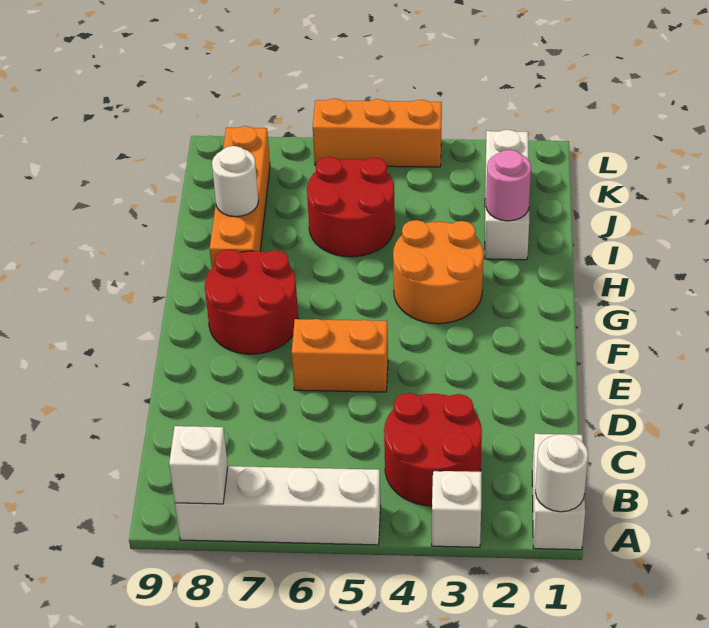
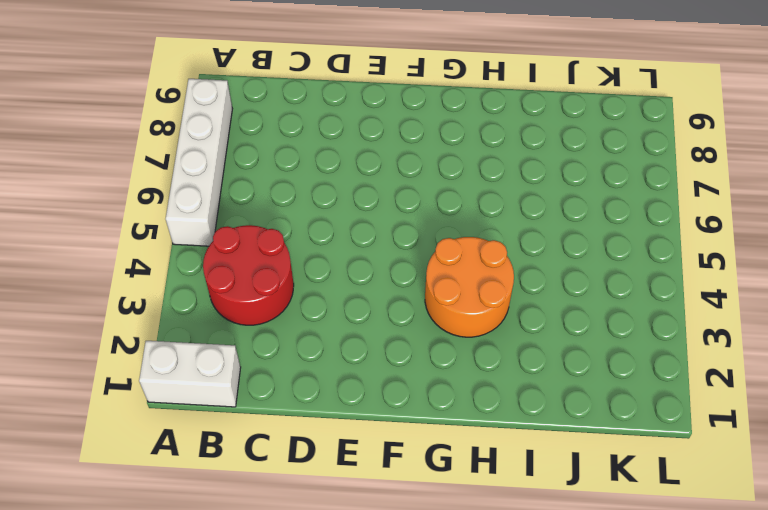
none -> white 1x1 brick [432,471,482,547]
none -> orange 1x2 brick [292,319,388,392]
none -> red 2x2 round brick [205,249,298,354]

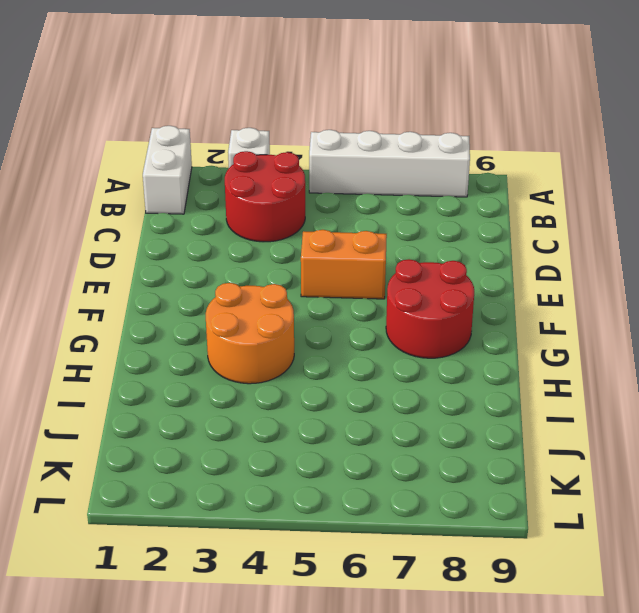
none -> orange 1x4 brick [210,126,270,267]
none -> white 1x3 brick [485,130,529,260]
none -> red 2x2 round brick [307,157,395,257]

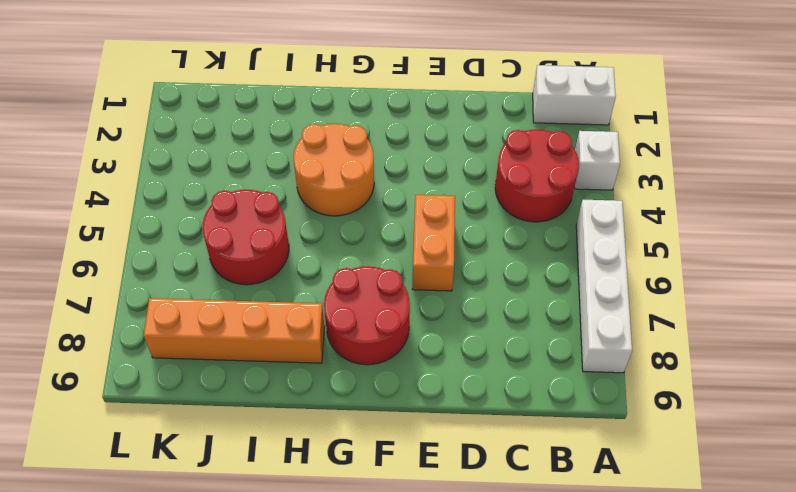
none -> white 1x3 brick [485,130,529,260]
none -> orange 1x3 brick [313,99,442,167]
none -> white 1x1 round brick [535,434,588,512]

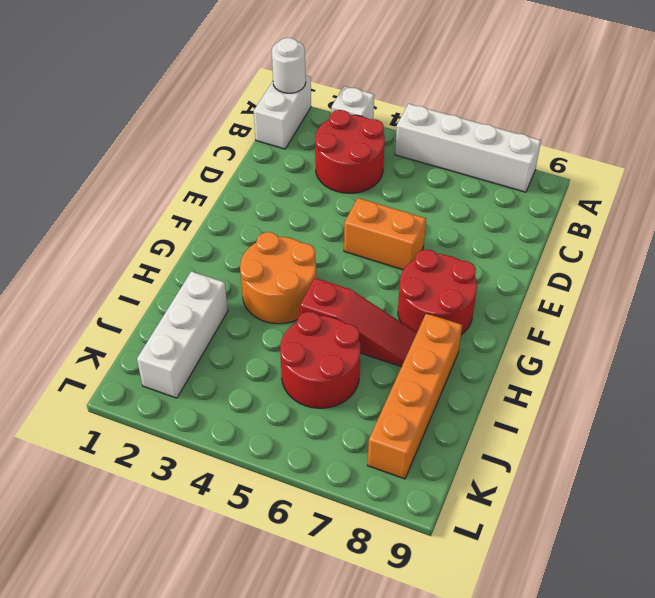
red 1x3 slope [300,278,417,367] -> none
none -> orange 1x3 brick [313,99,442,167]
none -> white 1x1 brick [169,426,228,504]
none -> pink 1x1 round brick [486,150,531,221]

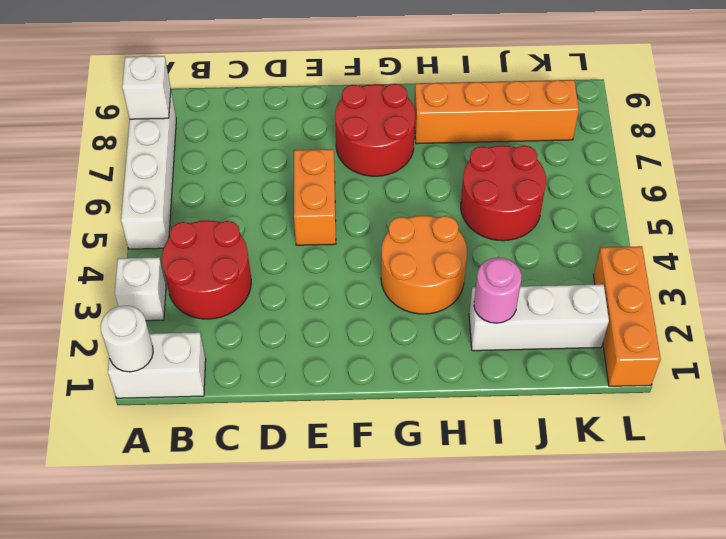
orange 1x3 brick [594,246,661,386] -> orange 1x3 brick moved to [313,99,442,167]
none -> white 1x1 round brick [212,146,259,217]

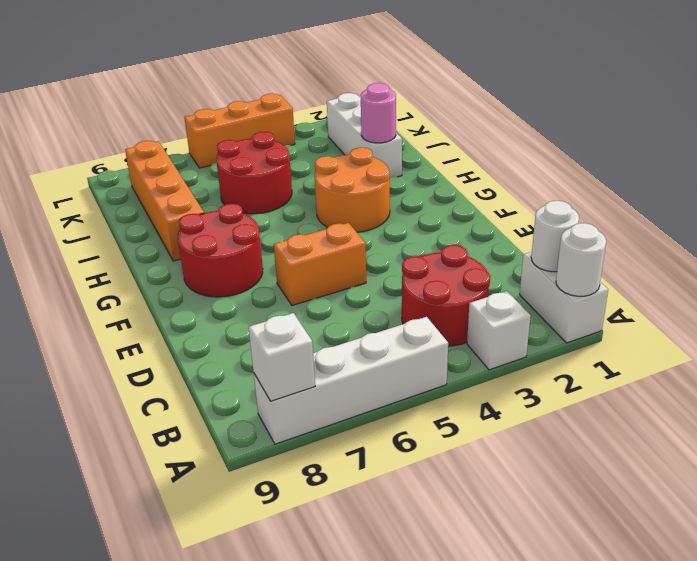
white 1x1 round brick [531,201,579,272] -> white 1x1 round brick moved to [212,146,259,217]

